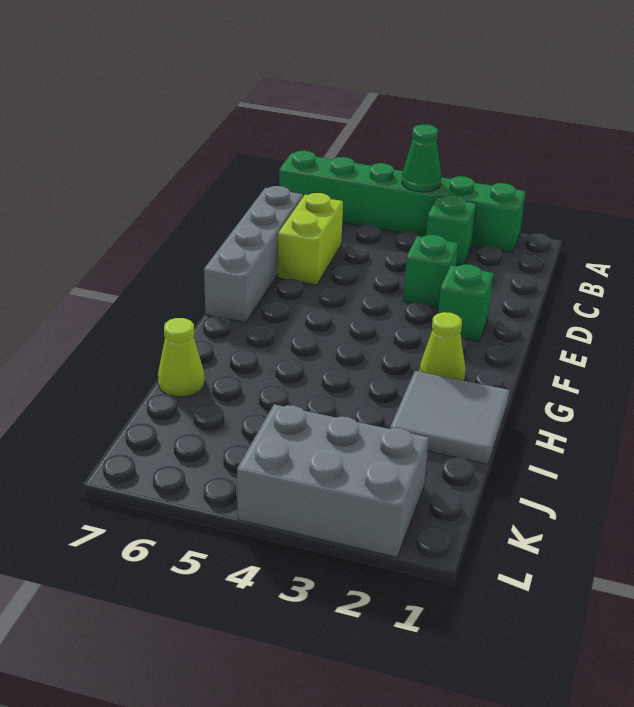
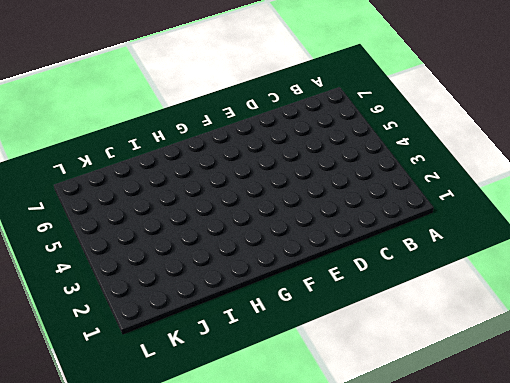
none -> green 1x6 brick [279,151,526,253]
none -> green 1x1 brick [426,195,476,265]

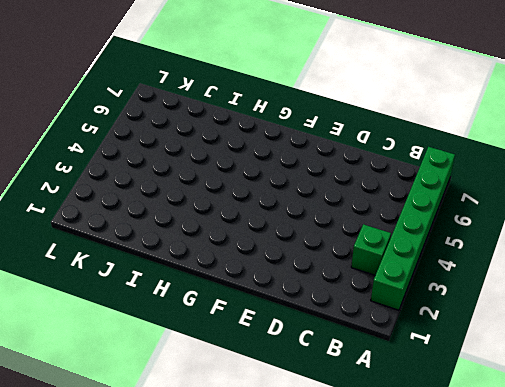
none -> lime 1x2 brick [278,193,343,285]
none -> grey 1x4 brick [204,186,303,323]

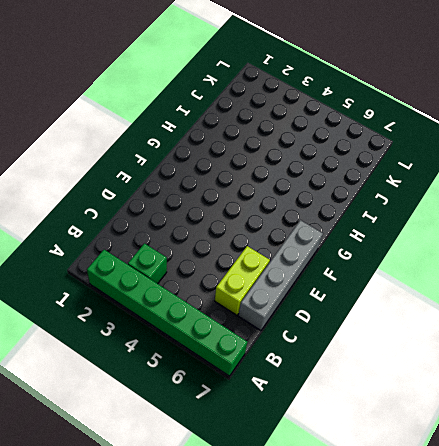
none -> green 1x1 brick [403,235,458,308]
none -> green 1x1 brick [438,264,493,341]

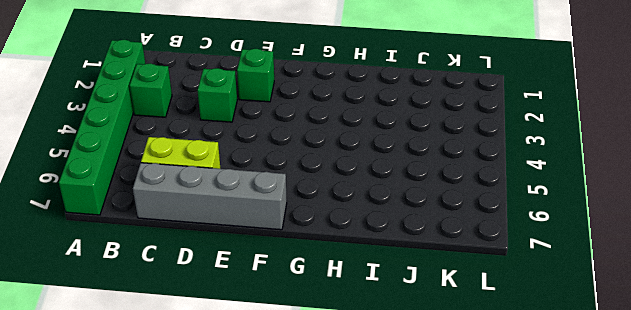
none -> lime 1x1 cone [419,312,466,381]
none -> grey 2x2 tile [390,371,509,464]

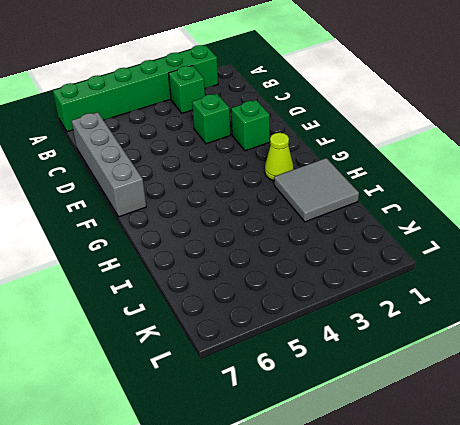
none -> lime 1x2 brick [278,193,343,285]
none -> lime 1x1 cone [158,318,205,397]

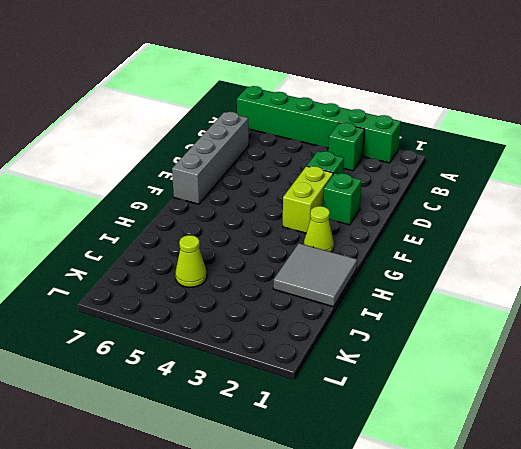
lime 1x2 brick [283,166,333,233] -> lime 1x2 brick moved to [278,193,343,285]
lime 1x1 cone [175,235,207,287] -> lime 1x1 cone moved to [158,318,205,397]
none -> grey 2x3 brick [237,404,429,557]
none -> green 1x1 cone [402,125,441,192]

